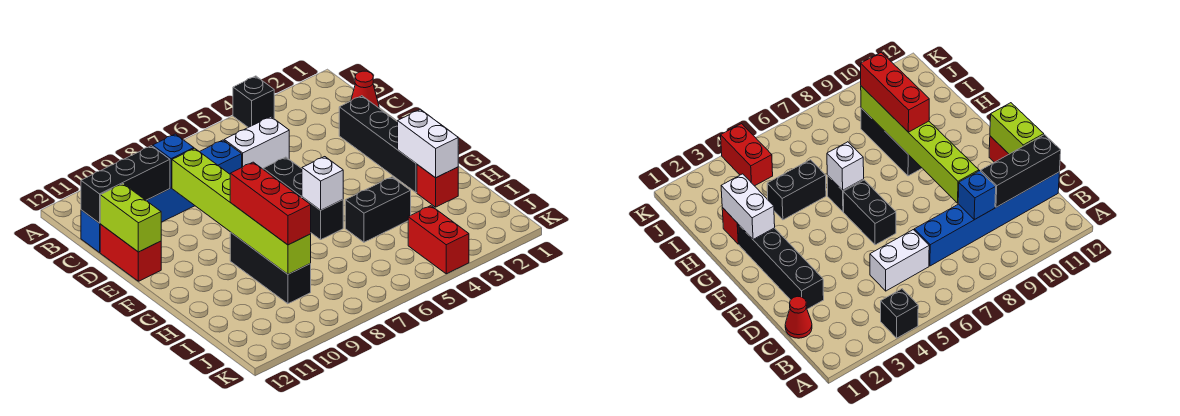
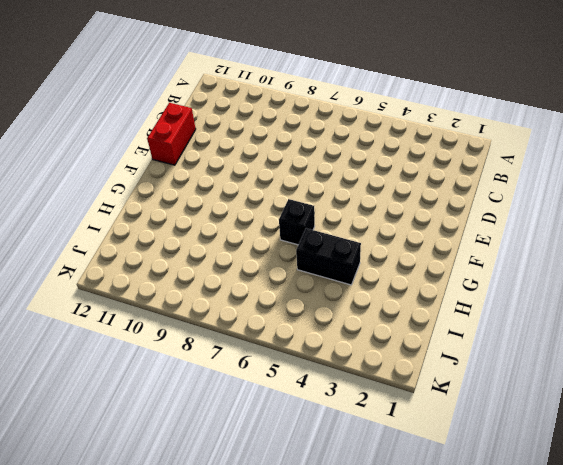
none -> black 1x1 brick [233,76,275,127]
none -> red 1x1 cone [351,71,379,108]
none -> white 1x2 brick [224,117,289,169]

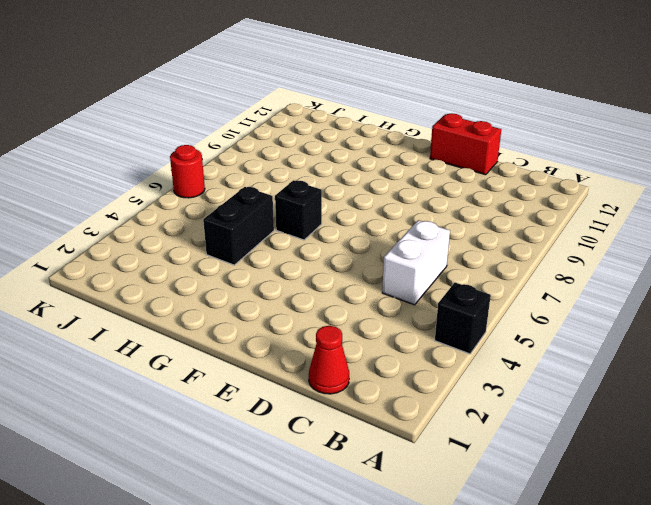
red 1x1 round brick [170,145,205,198] -> none
none -> blue 1x6 brick [81,140,242,252]
none -> black 1x4 brick [339,96,417,193]
none -> black 1x2 brick [263,157,302,198]

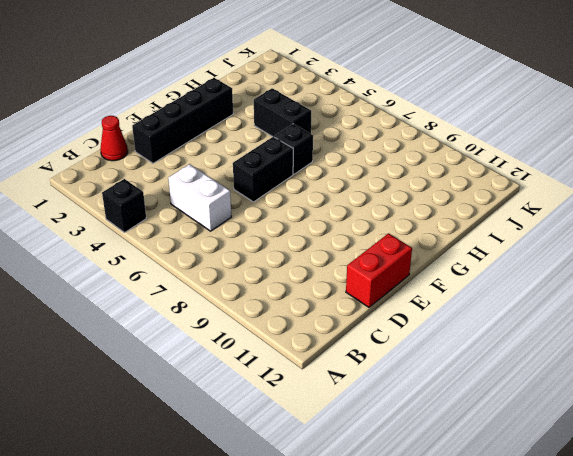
none -> blue 1x6 brick [81,140,242,252]
none -> black 1x3 brick [230,232,311,304]
none -> red 1x1 brick [417,165,458,207]

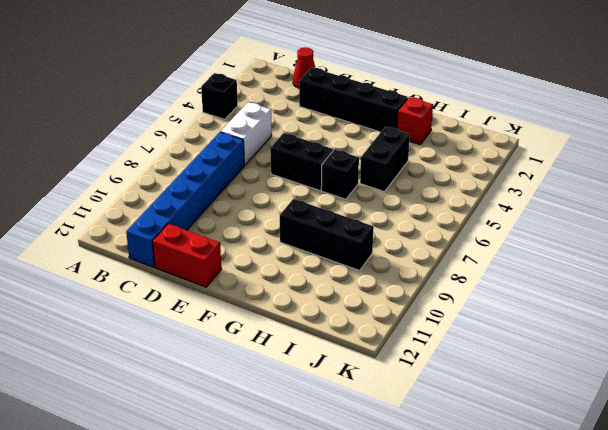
none -> red 1x2 brick [408,206,469,274]
none -> blue 1x1 brick [153,134,194,188]
none -> black 1x3 brick [81,146,170,223]

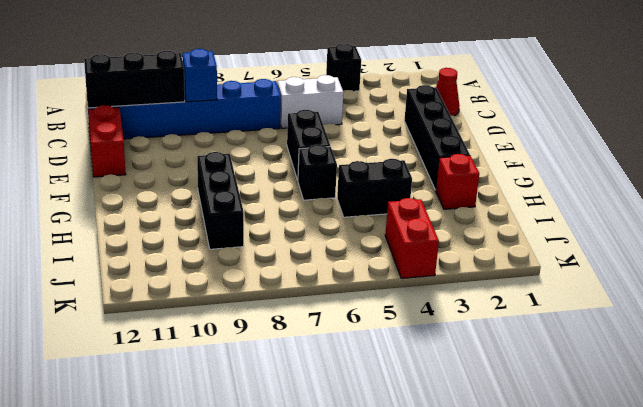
none -> lime 1x6 brick [172,148,311,274]
none -> lime 1x2 brick [100,184,161,252]
none -> white 1x2 brick [398,109,458,178]

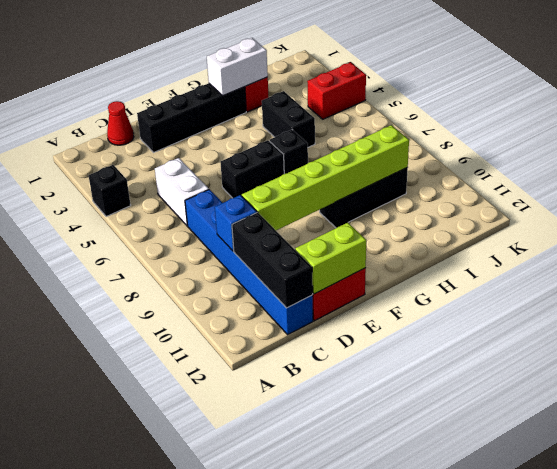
none -> white 1x1 brick [302,157,343,210]
none -> red 1x3 brick [230,162,311,245]

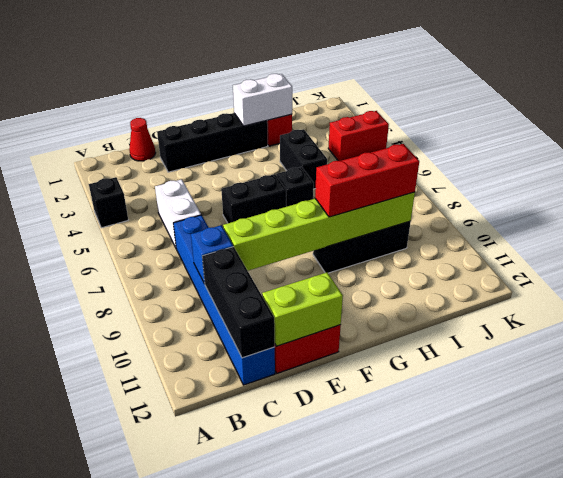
none -> white 1x1 brick [302,157,343,210]

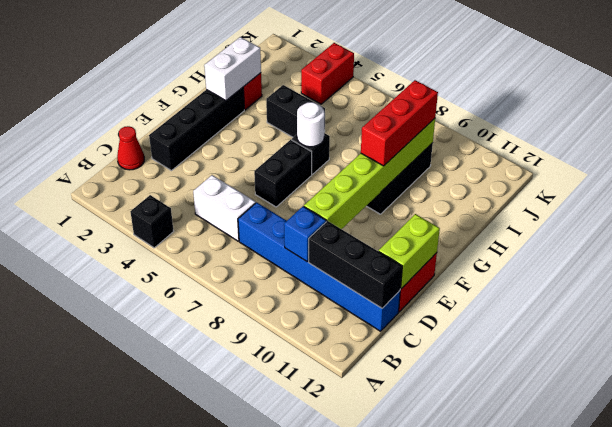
white 1x1 round brick [297,102,325,147] -> white 1x1 brick [302,157,343,210]

